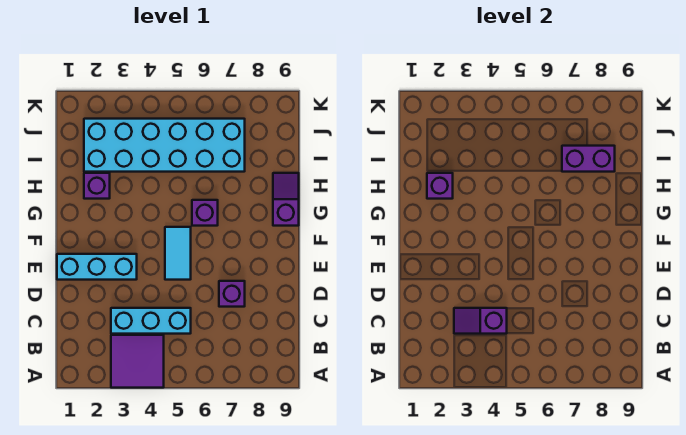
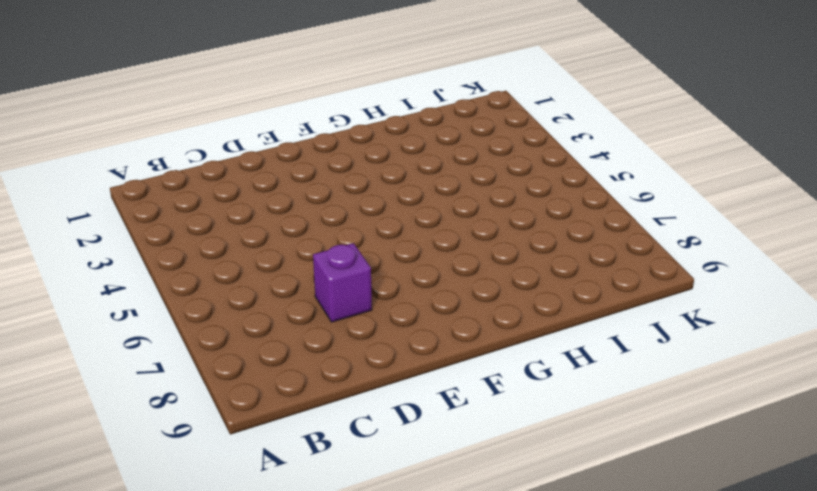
none -> purple 2x2 tile [111,335,164,388]
none -> cyan 1x3 brick [111,308,191,334]
none -> cyan 1x3 brick [57,254,137,280]

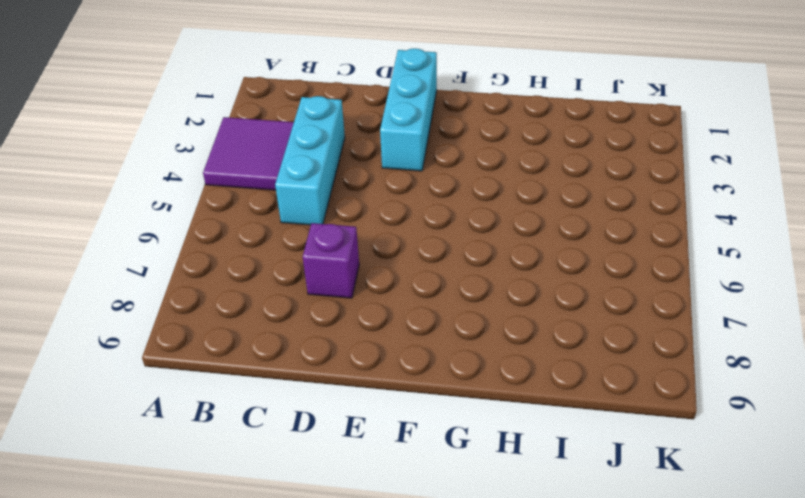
none -> cyan 1x2 tile [165,227,191,280]
none -> purple 1x1 brick [192,200,218,226]
none -> purple 1x2 slope [273,173,299,226]

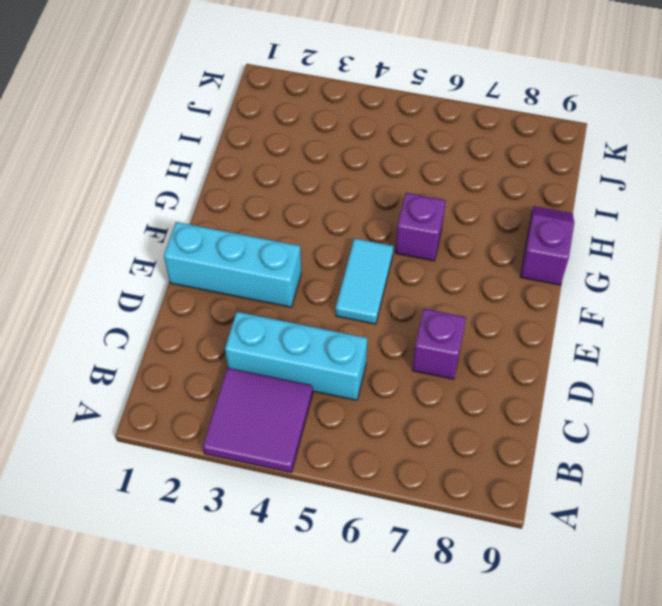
none -> purple 1x1 brick [84,173,110,199]
none -> cyan 2x6 brick [84,119,245,172]
none -> purple 1x2 slope [454,308,507,334]

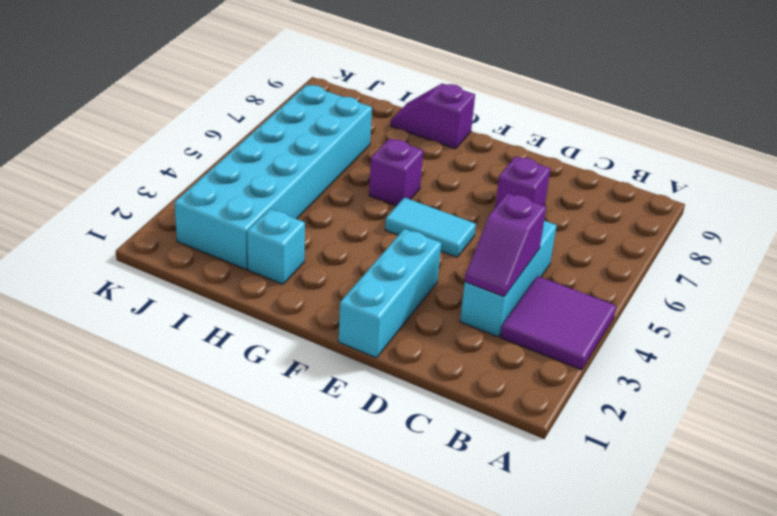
cyan 1x1 brick [247,209,305,284] -> purple 1x1 brick [84,173,110,199]
none -> purple 1x1 brick [427,173,453,199]
none -> purple 1x2 brick [562,146,615,172]

